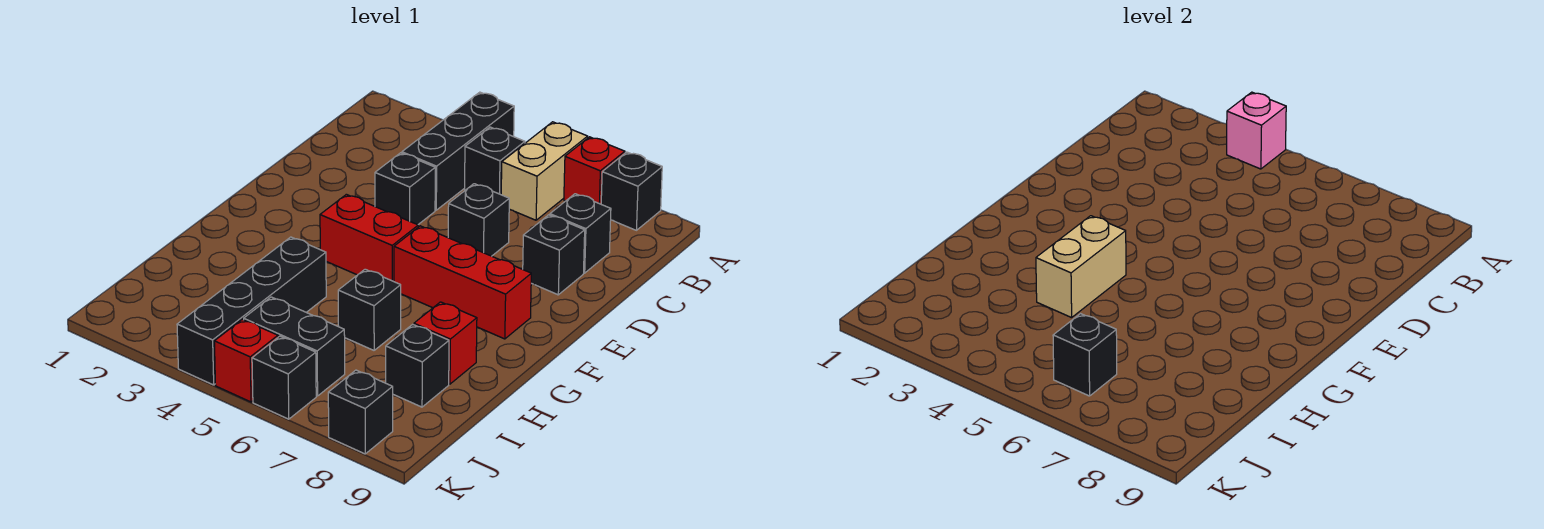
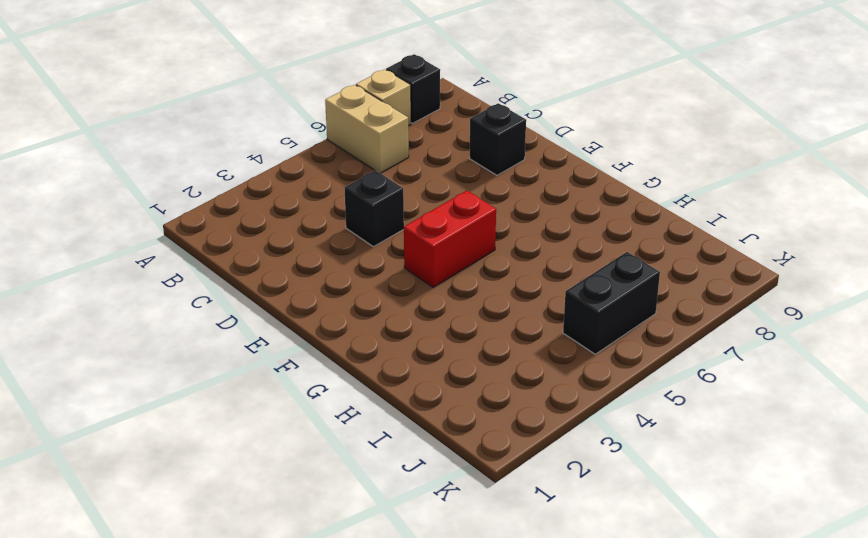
tan 1x1 brick [356,69,411,126] -> red 1x1 brick [564,137,625,204]
none -> black 1x3 brick [402,92,514,210]
none -> black 1x1 brick [465,127,525,195]
none -> black 1x1 brick [550,194,611,273]

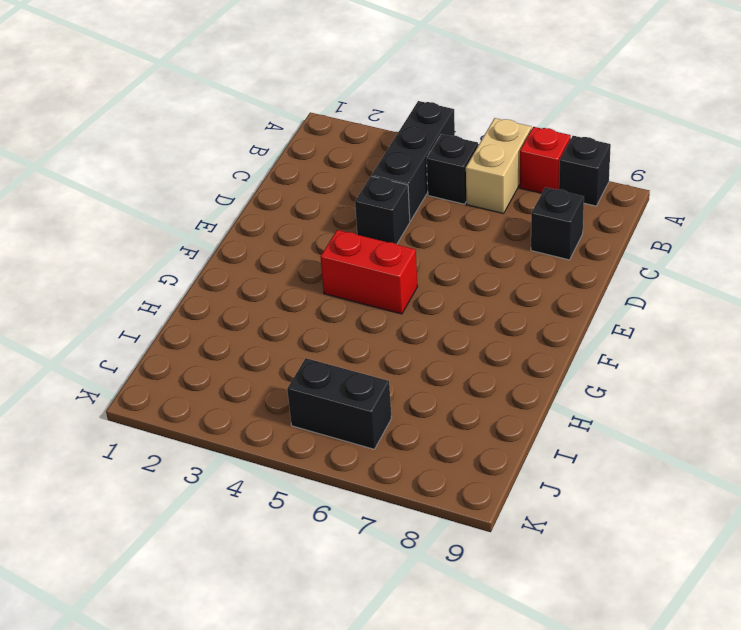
none -> black 1x1 brick [448,184,510,256]
none -> black 1x1 brick [523,215,585,295]
none -> red 1x3 brick [394,226,531,339]

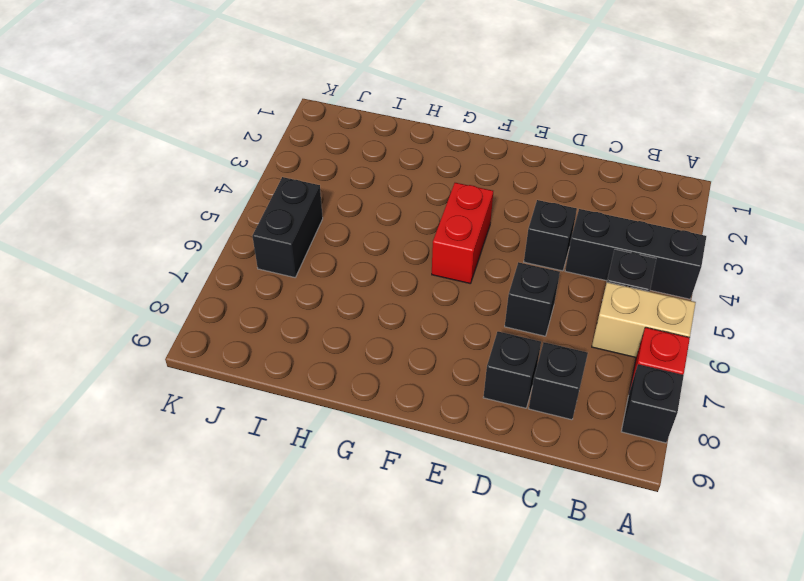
none -> red 1x3 brick [394,226,531,339]
none -> black 1x4 brick [177,237,326,385]
none -> black 1x1 brick [338,269,401,350]

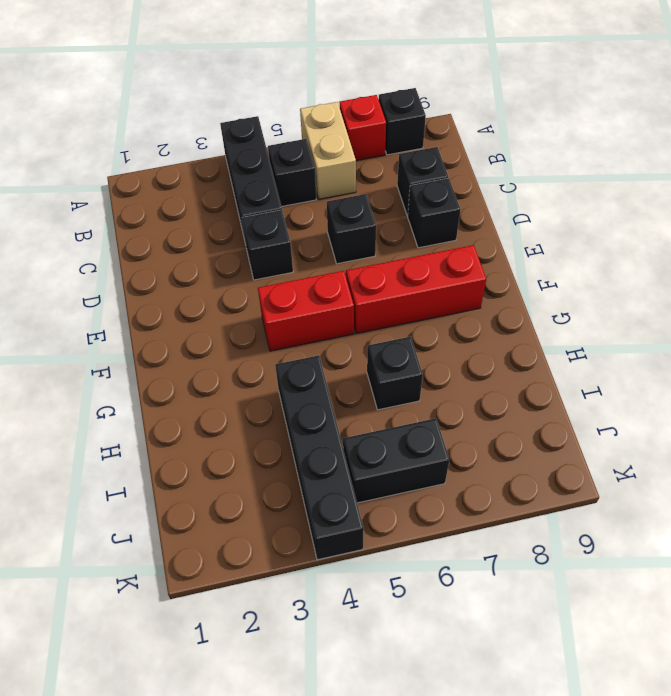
none -> red 1x1 brick [414,302,477,384]
none -> black 1x1 brick [386,324,449,407]
none -> red 1x1 brick [214,319,278,402]

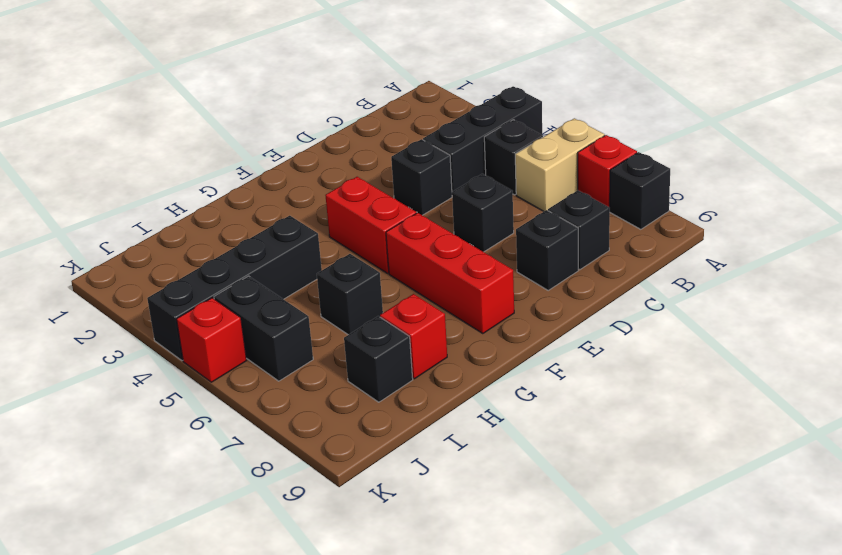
none -> black 1x1 brick [252,336,316,419]
none -> black 1x1 brick [328,370,393,454]
none -> pink 1x1 brick [1227,92,1286,169]

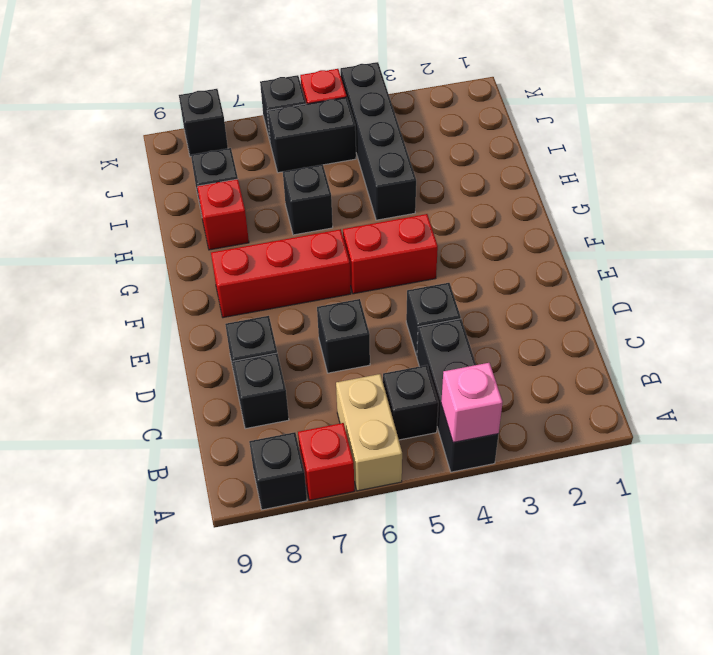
none -> tan 1x2 brick [1036,216,1126,318]
none -> black 1x1 brick [1053,314,1117,396]

